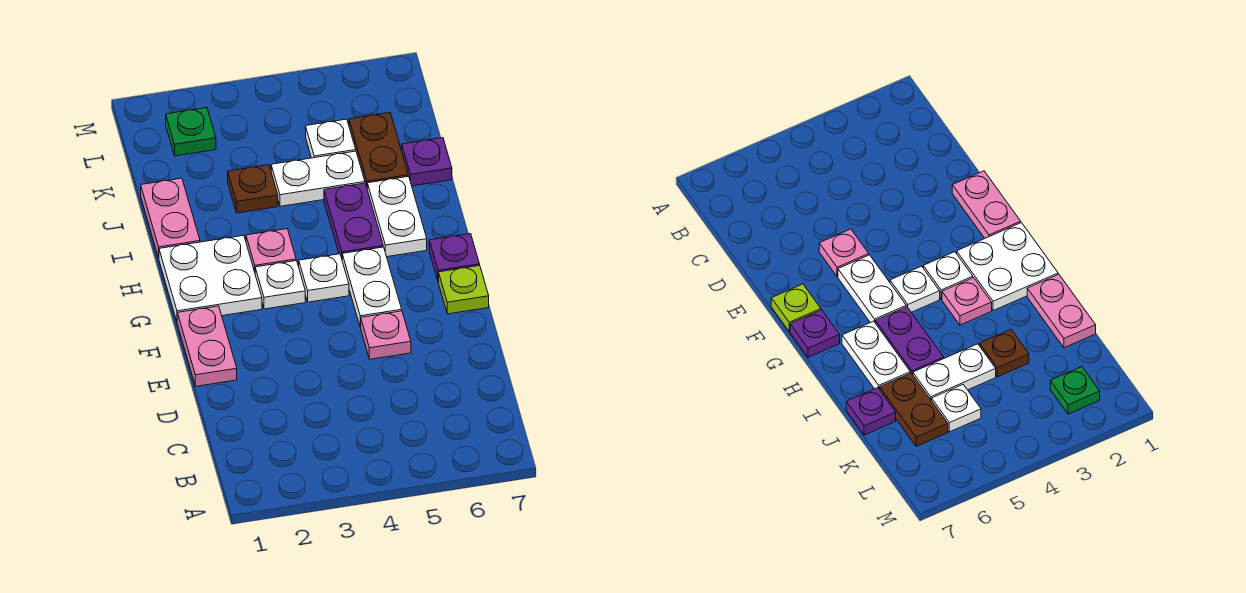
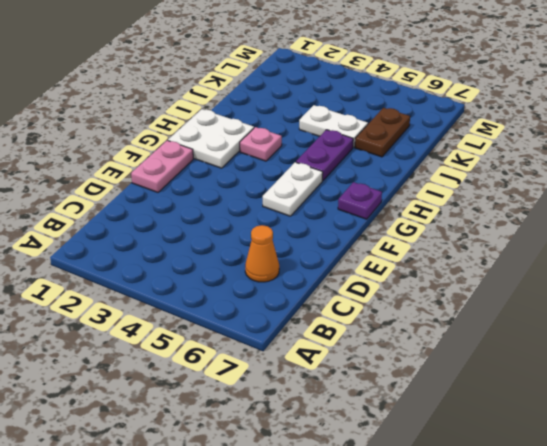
orange 1x1 cone [245,225,279,282] -> none
none -> pink 1x1 plate [360,311,411,359]
none -> lime 1x1 plate [439,266,489,314]
none -> white 1x1 plate [255,261,305,309]

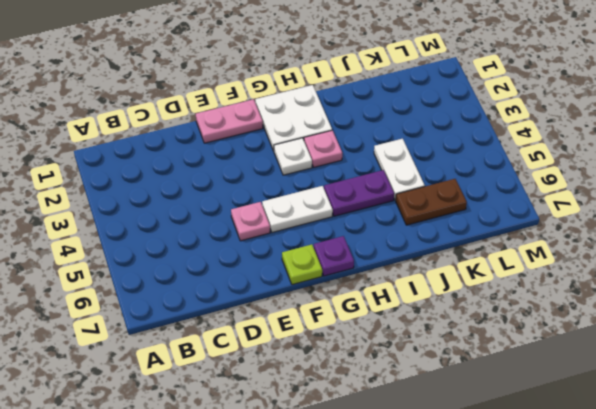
none -> white 1x1 plate [299,254,349,302]
none -> white 1x2 plate [367,176,427,257]
none -> pink 1x2 plate [141,178,200,258]

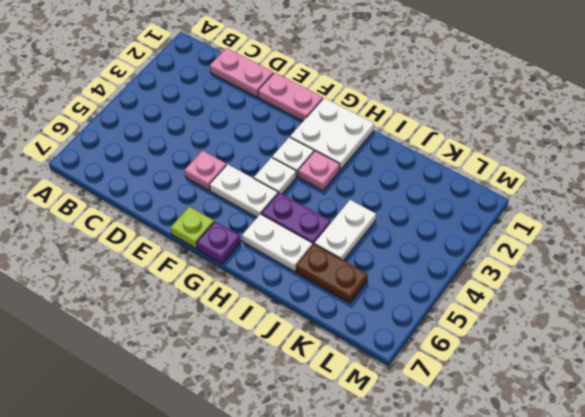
pink 1x2 plate [210,48,273,97] -> pink 1x2 plate moved to [141,178,200,258]
none -> brown 1x1 plate [228,165,278,213]
none -> purple 1x1 plate [402,138,452,186]
none -> white 1x1 plate [306,119,356,158]

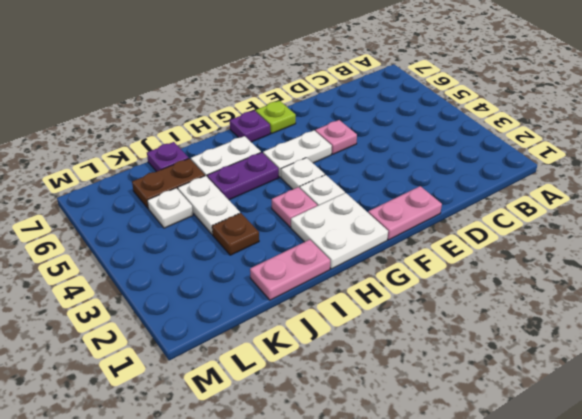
none -> green 1x1 plate [166,108,216,156]

